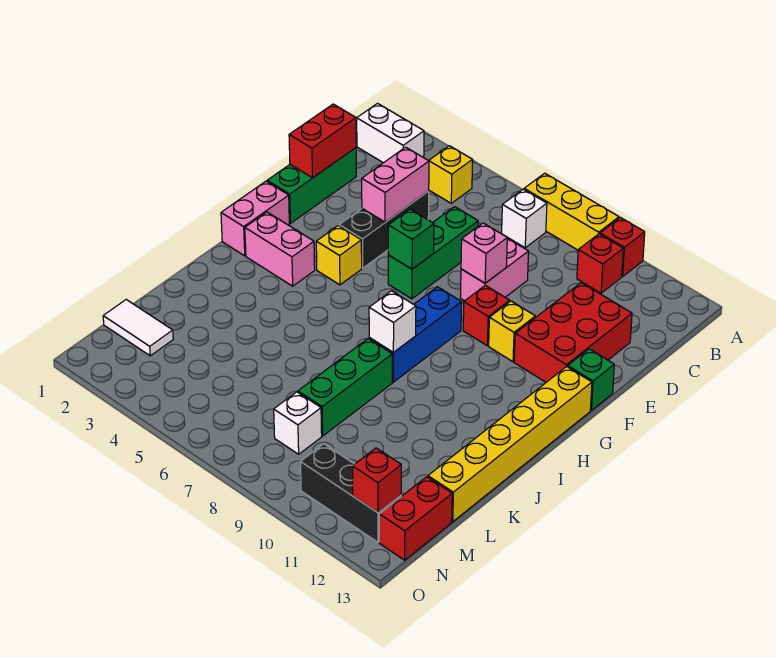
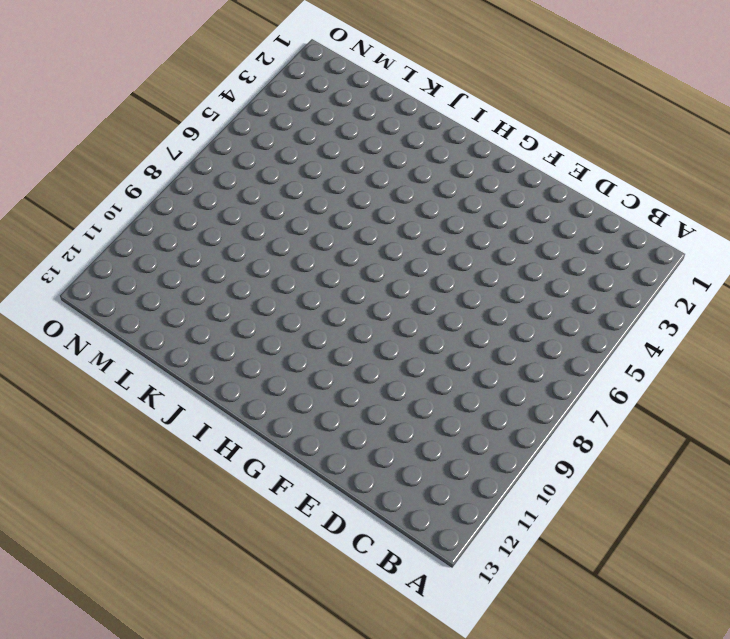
none -> yellow 1x3 brick [524,173,619,250]
none -> red 1x1 brick [600,218,645,277]
none -> white 1x2 brick [357,103,424,163]
none -> yellow 1x1 brick [429,146,473,203]

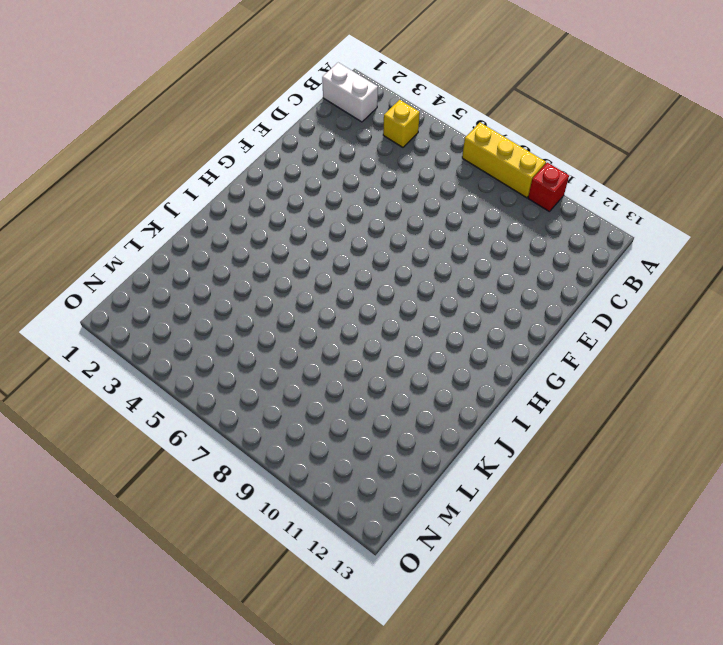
none -> white 1x1 brick [502,189,547,248]
none -> red 1x1 brick [577,234,623,293]
none -> green 1x3 brick [267,148,356,223]
none -> black 1x3 brick [339,191,429,268]

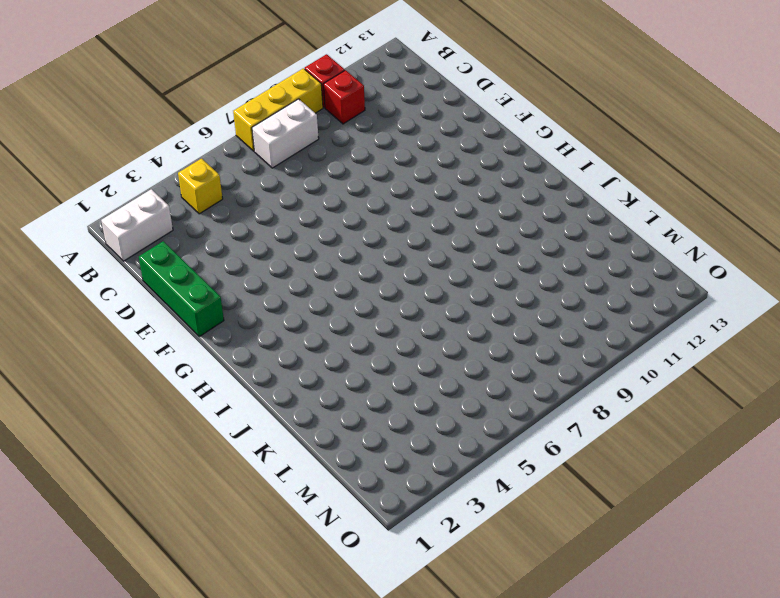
white 1x2 brick [252,99,319,168] -> white 1x1 brick [502,189,547,248]
none -> black 1x3 brick [339,191,429,268]
none -> green 1x3 brick [388,207,478,299]
none -> pink 1x2 brick [460,238,529,301]
none -> red 2x3 brick [514,283,632,382]

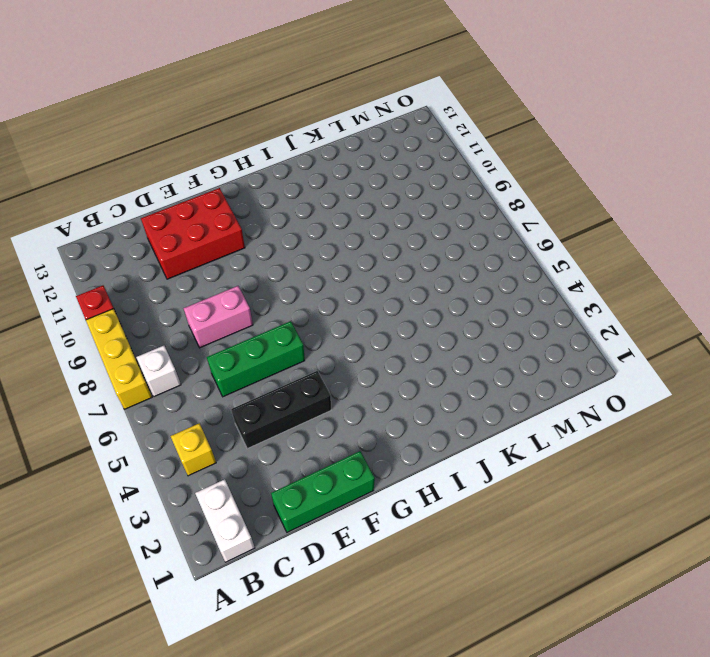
none -> red 1x1 brick [577,234,623,293]
none -> red 1x1 brick [463,285,510,346]
none -> yellow 1x1 brick [489,301,535,362]
none -> green 1x1 brick [568,349,614,410]

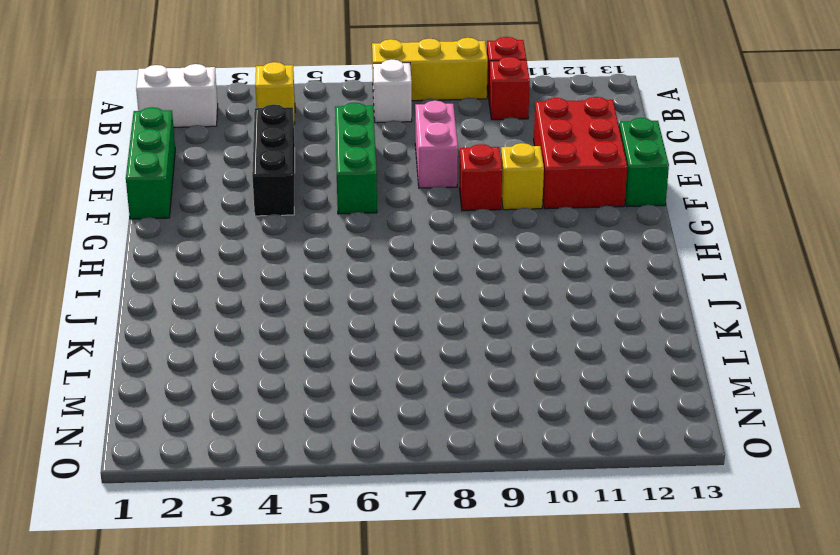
green 1x2 brick [619,118,669,206] -> green 1x1 brick [568,349,614,410]
none -> pink 1x2 brick [221,181,289,256]
none -> yellow 1x1 brick [316,226,362,285]
none -> blue 1x3 brick [369,287,461,382]
none -> yellow 1x6 brick [428,367,592,522]

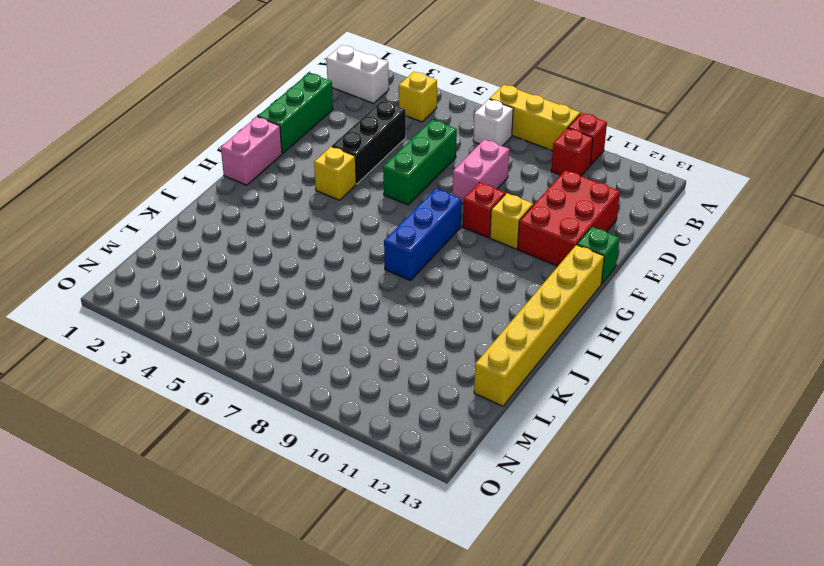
none -> pink 1x2 brick [245,212,315,286]
none -> green 1x3 brick [298,339,392,436]
none -> white 1x2 tile [103,300,173,356]
none -> white 1x1 brick [274,392,322,454]

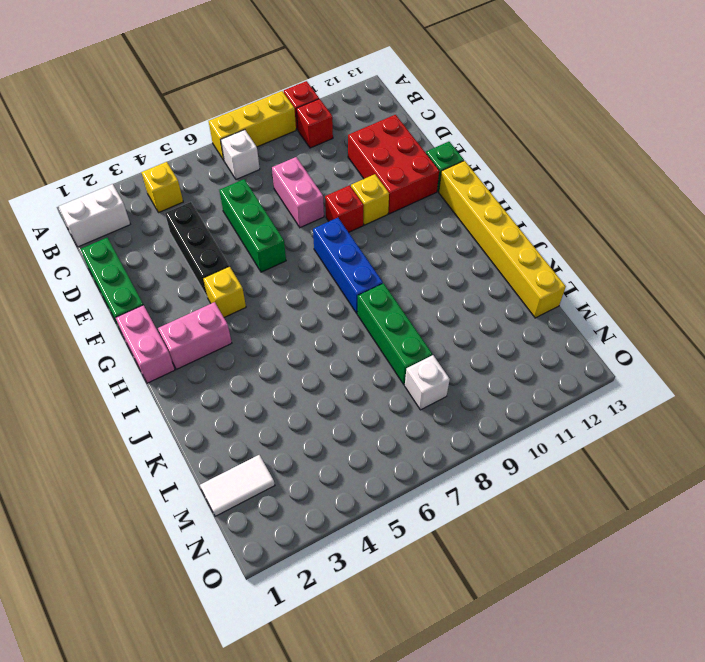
none -> red 1x2 brick [379,477,452,560]
none -> black 1x3 brick [300,444,401,542]
none -> red 1x2 brick [289,104,356,178]
none -> pink 1x2 brick [362,147,429,222]

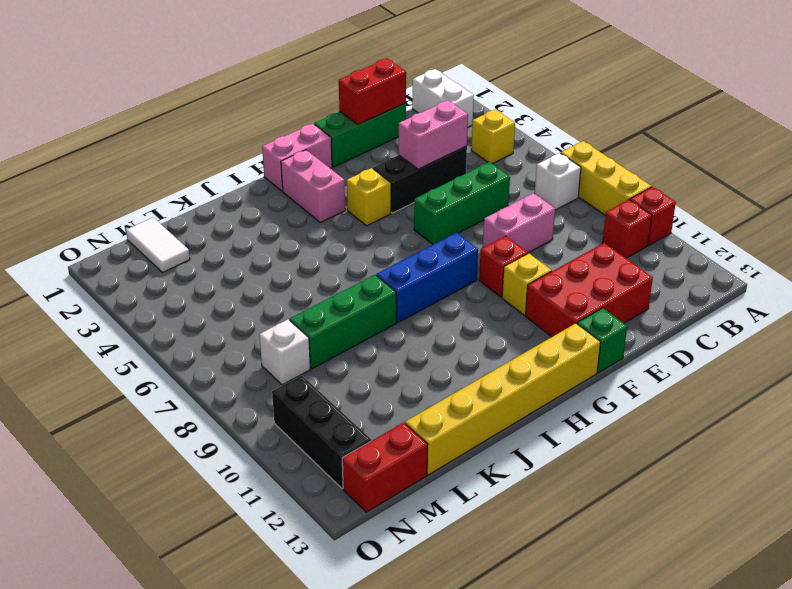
none -> pink 1x1 brick [461,223,507,283]
none -> green 1x1 brick [388,209,434,269]
none -> white 1x1 brick [369,291,416,353]
none -> red 1x1 brick [352,448,401,513]

